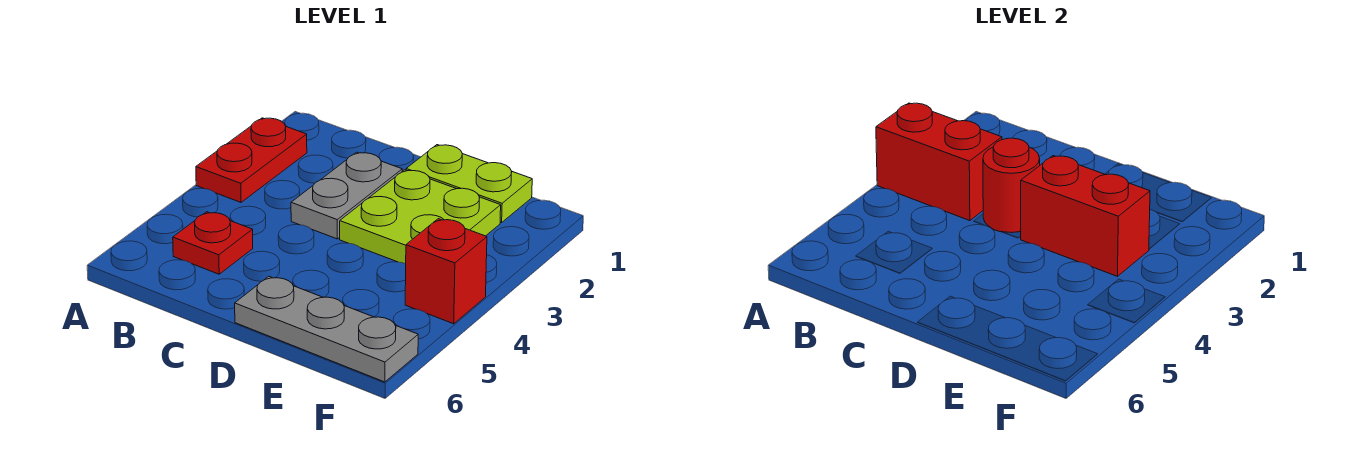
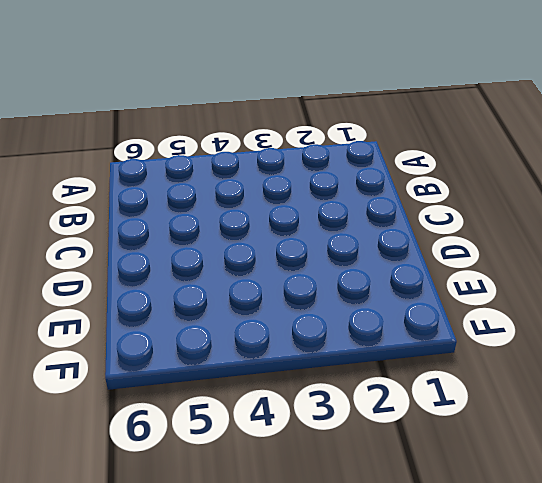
none -> red 1x2 plate [196,118,307,202]
none -> red 1x1 plate [173,212,253,274]

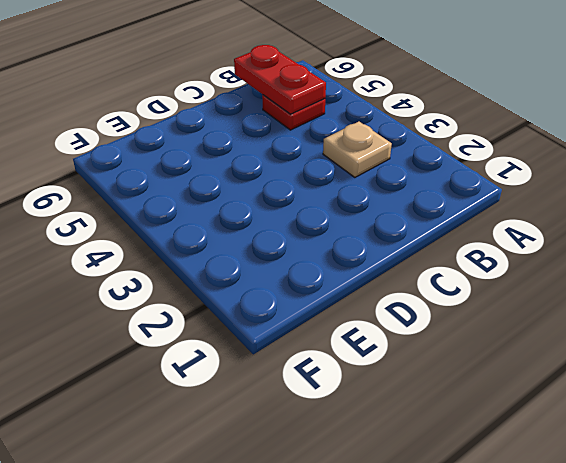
tan 1x1 plate [323,122,392,177] -> none
red 1x2 plate [234,45,326,114] -> red 1x2 plate moved to [196,118,307,202]
none -> grey 1x2 plate [291,152,402,239]
none -> lime 1x2 plate [406,145,532,223]

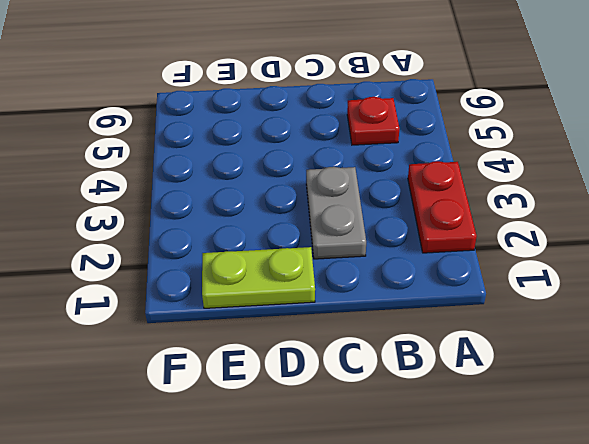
none -> lime 2x2 plate [340,170,501,264]
none -> grey 1x3 plate [235,276,418,382]

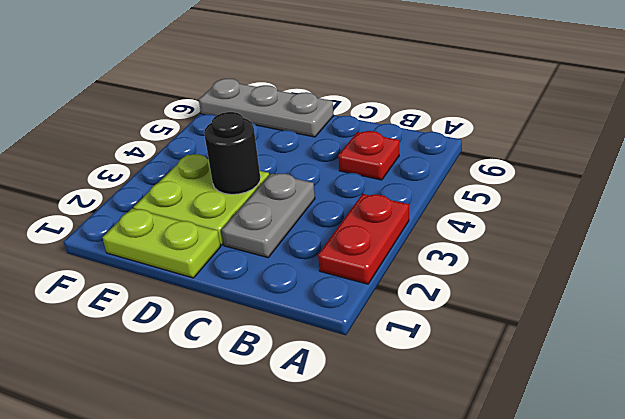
black 1x1 round brick [204,112,260,194] -> red 1x2 brick [1021,156,1150,276]
none -> red 1x1 brick [405,219,487,324]
none -> red 1x2 brick [876,103,1002,221]

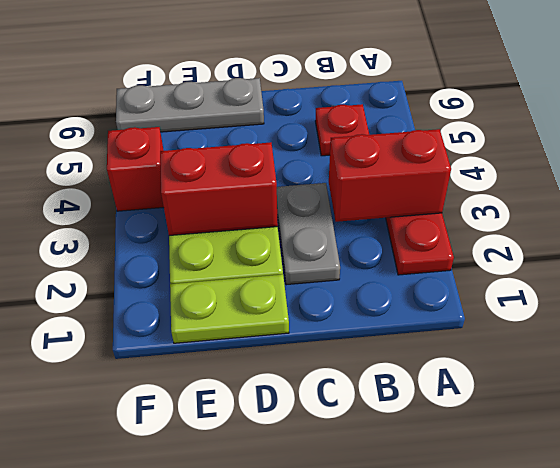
none -> red 1x1 round brick [983,138,1040,233]

